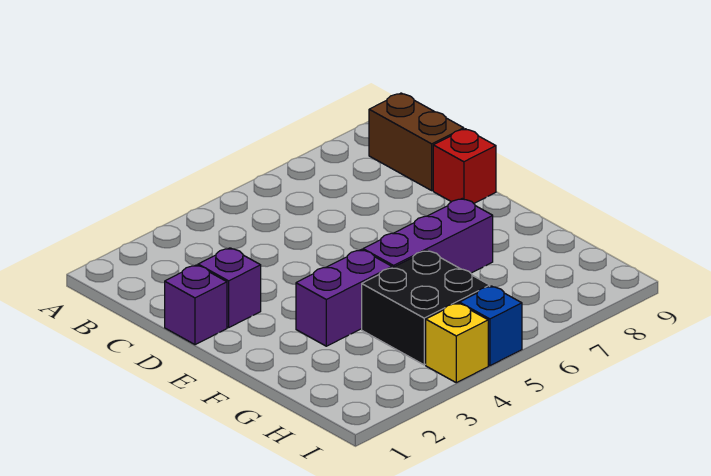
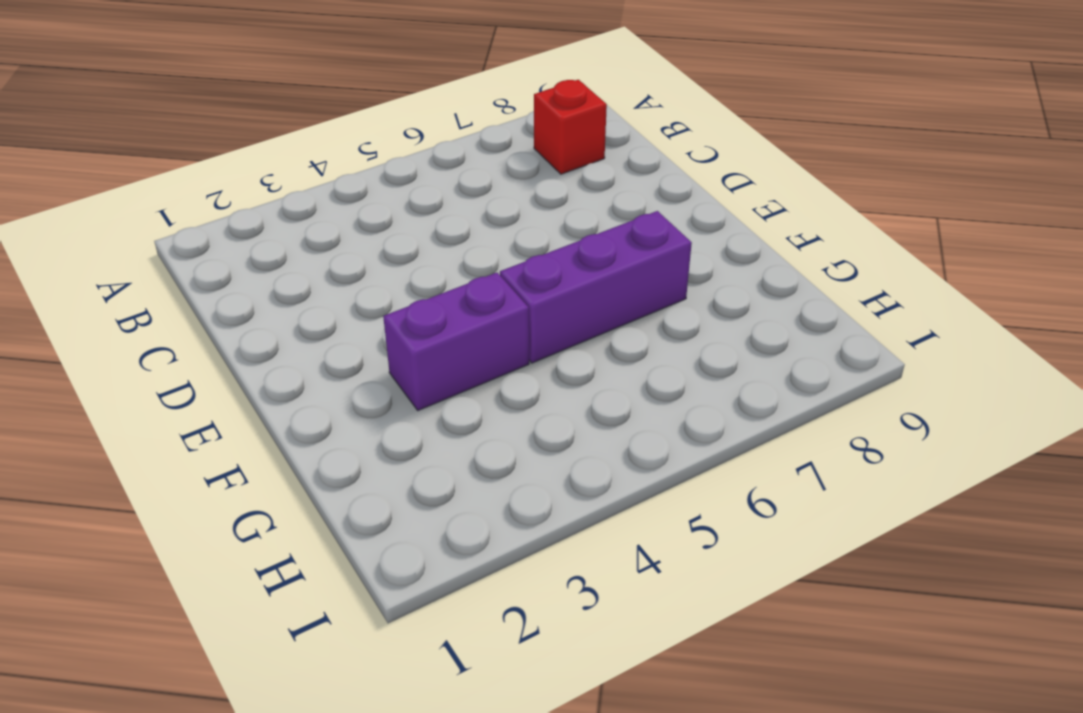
red 1x1 brick [534,80,607,174] -> red 1x1 brick moved to [433,129,496,203]
none -> brown 1x2 brick [369,93,464,190]
none -> purple 1x1 brick [165,265,227,345]

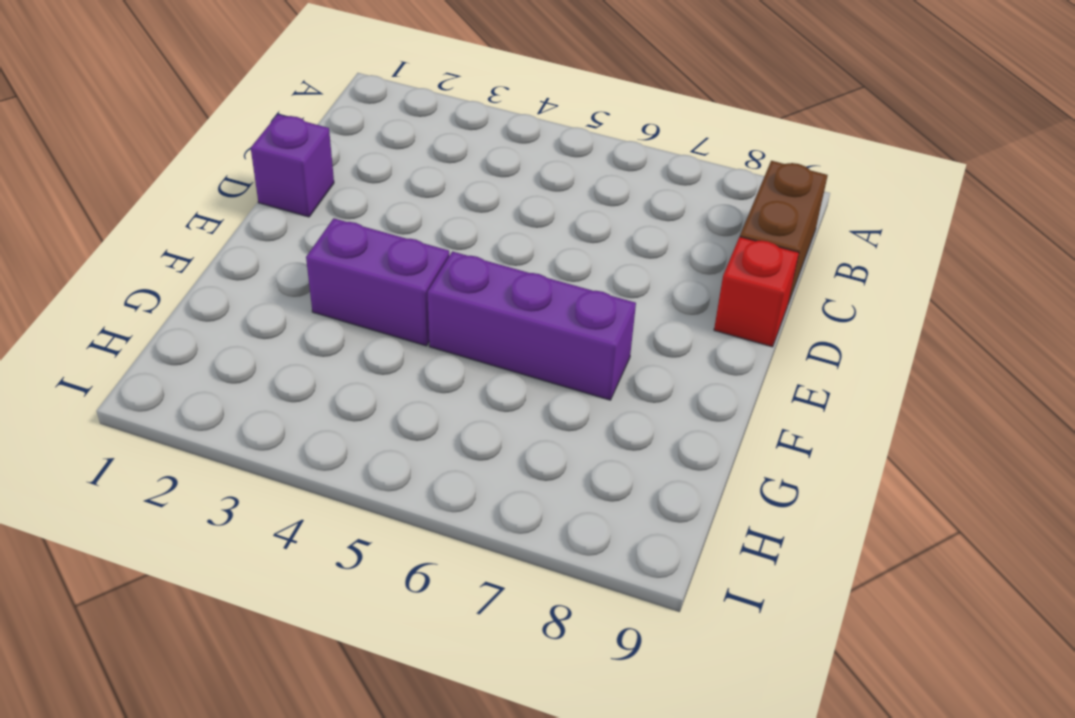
none -> purple 1x1 brick [198,248,261,328]
none -> black 2x2 brick [362,250,490,365]

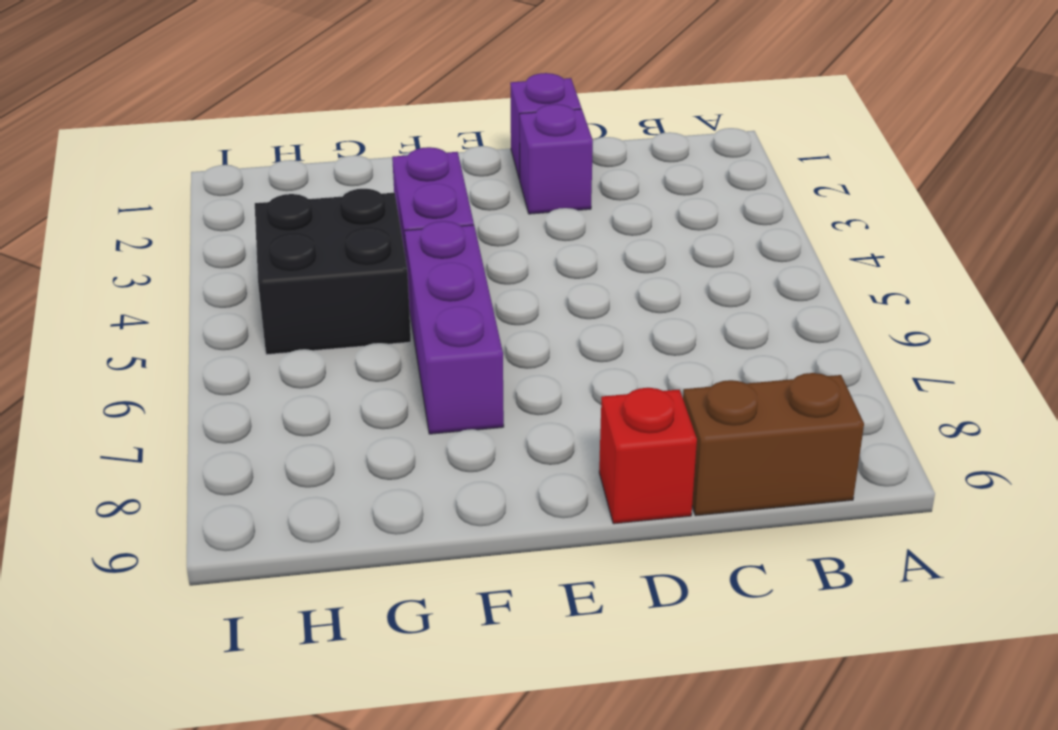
none -> yellow 1x1 brick [426,303,488,383]
none -> blue 1x1 brick [459,286,522,366]

